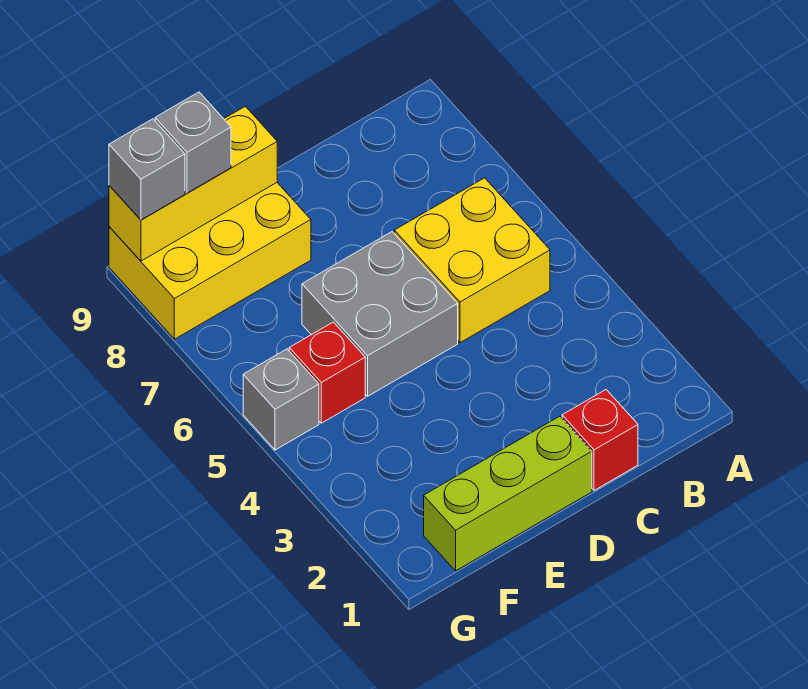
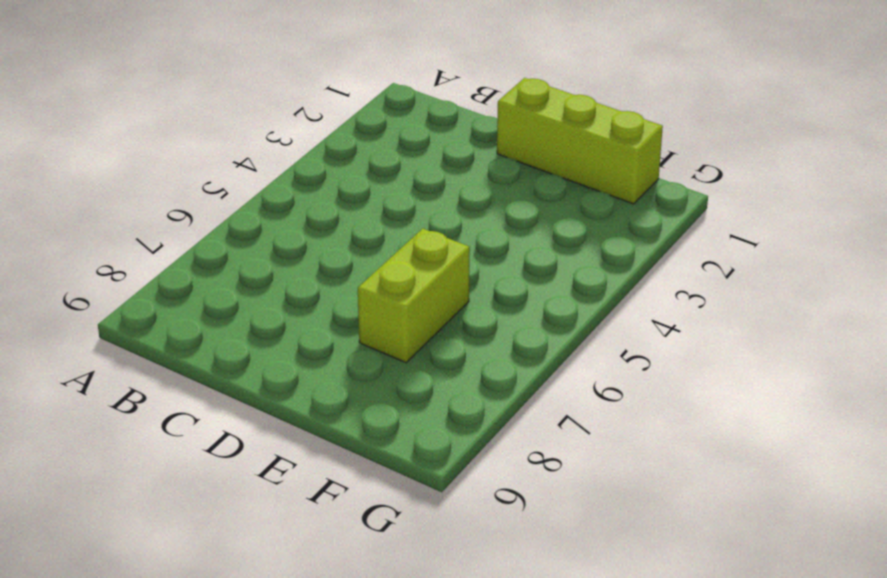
lime 1x2 brick [358,228,470,363] -> grey 2x2 brick [302,232,458,396]
none -> yellow 2x2 brick [394,178,550,343]
none -> red 1x1 brick [562,390,638,491]

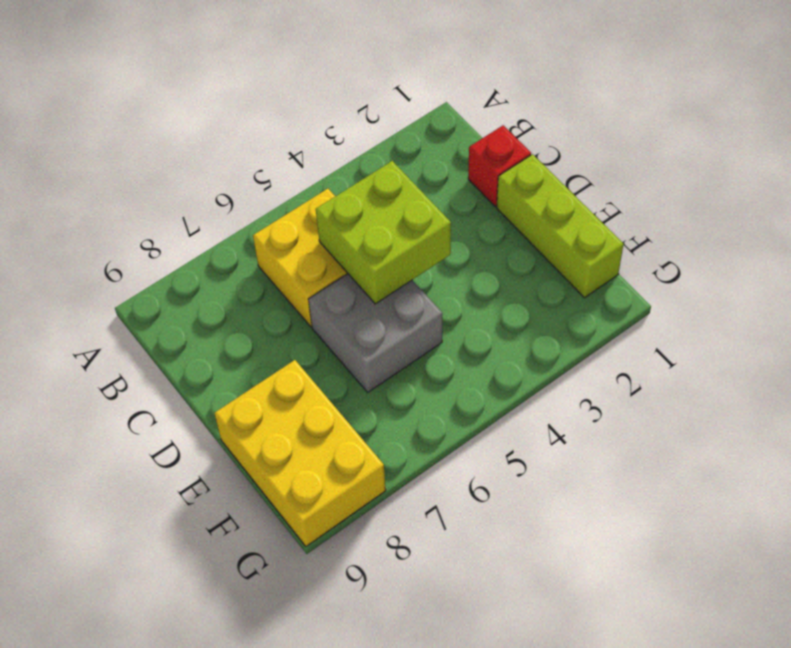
lime 2x2 brick [316,161,451,304] -> none
none -> red 1x1 brick [289,322,365,423]
none -> grey 1x1 brick [243,349,319,450]

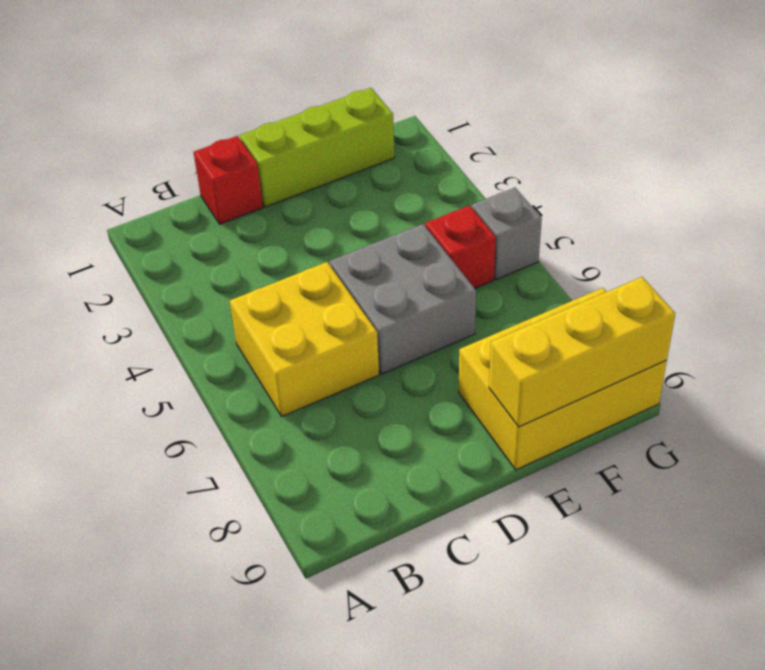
none -> grey 1x1 brick [155,92,231,193]
none -> grey 1x1 brick [109,119,185,220]

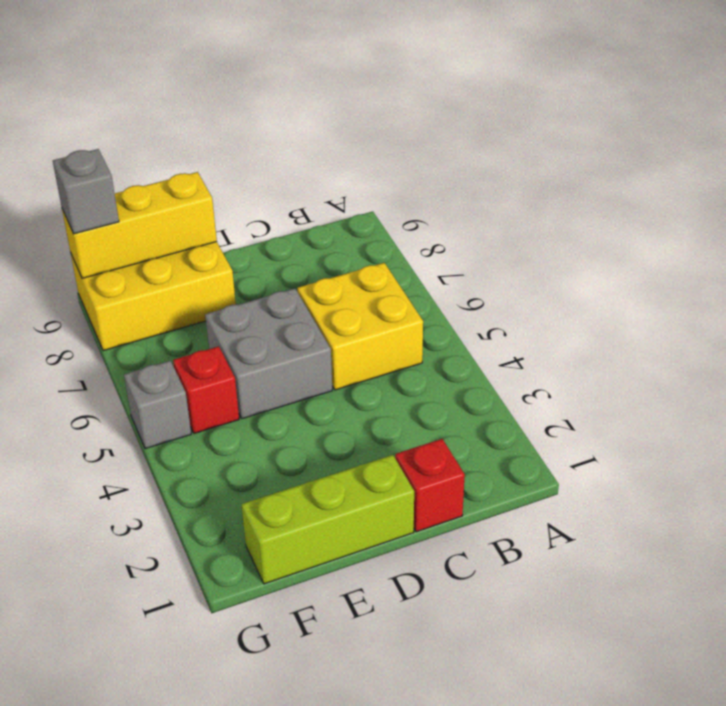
none -> grey 1x1 brick [155,92,231,193]

